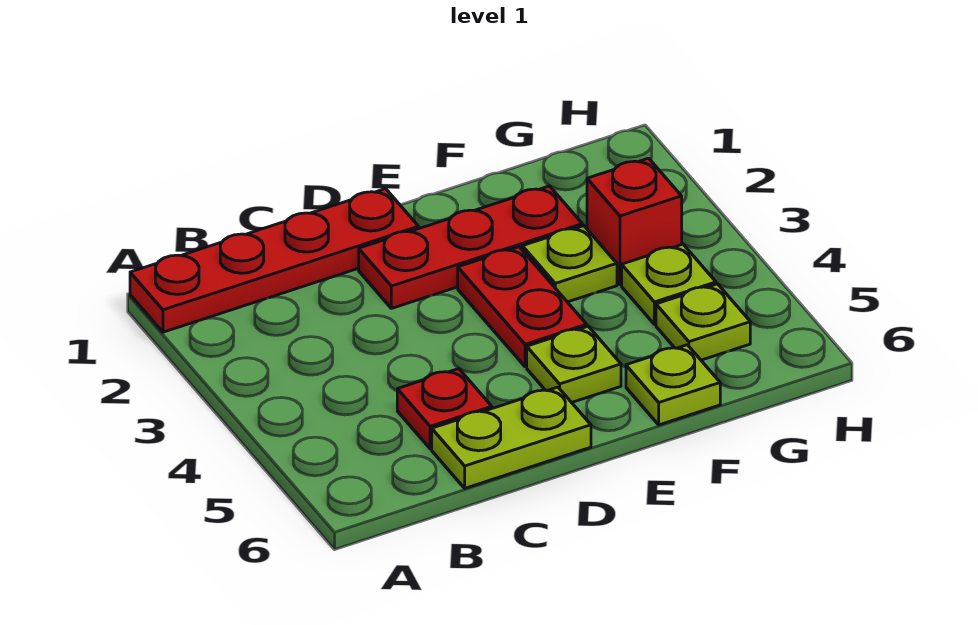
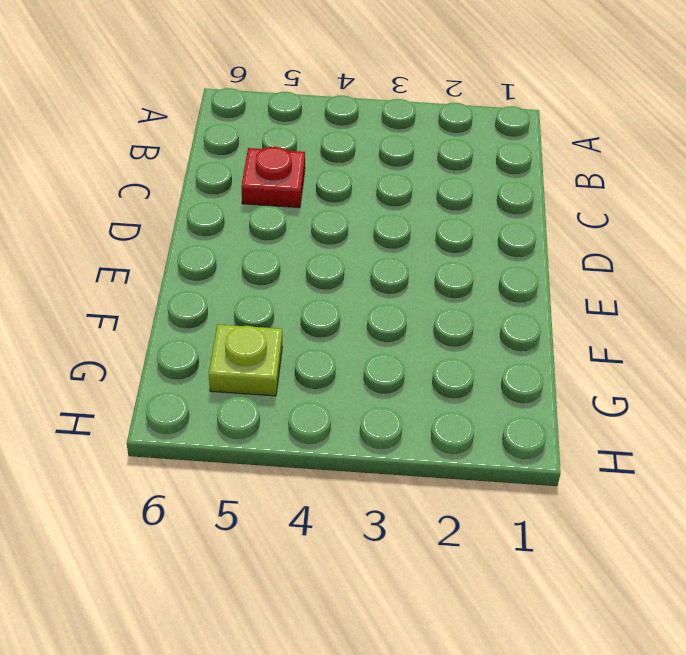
none -> red 1x4 plate [130,189,419,332]
none -> lime 1x2 plate [432,387,591,488]

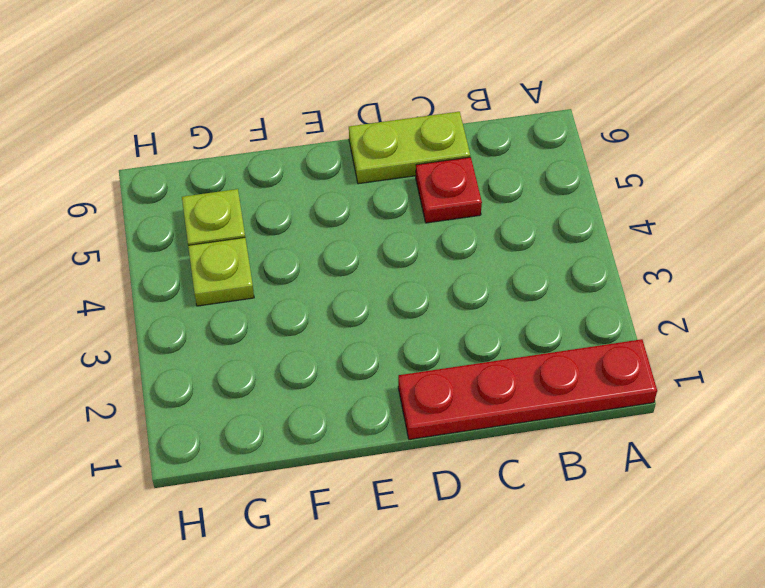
none -> red 1x3 plate [359,186,582,308]
none -> red 1x2 plate [458,247,587,367]

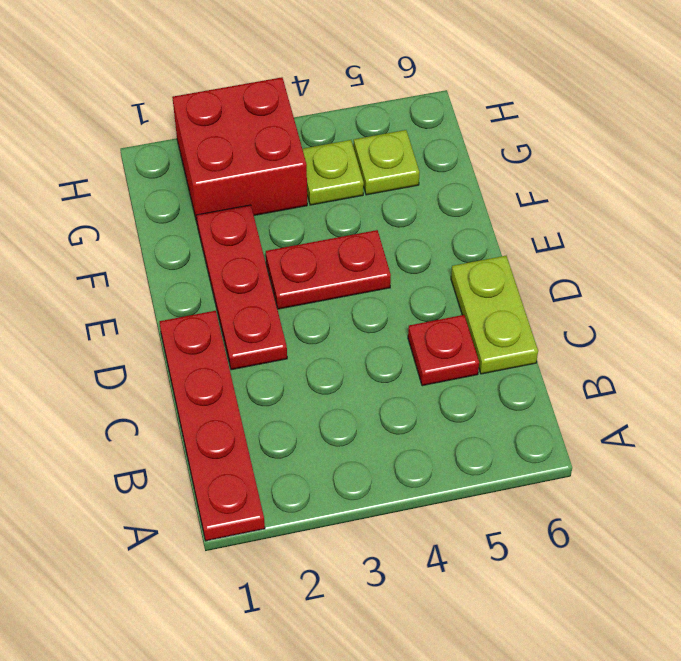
red 2x2 brick [172,77,307,226] -> red 1x1 brick [587,158,682,285]
none -> lime 1x1 plate [527,326,621,403]
none -> lime 1x1 plate [522,226,617,302]

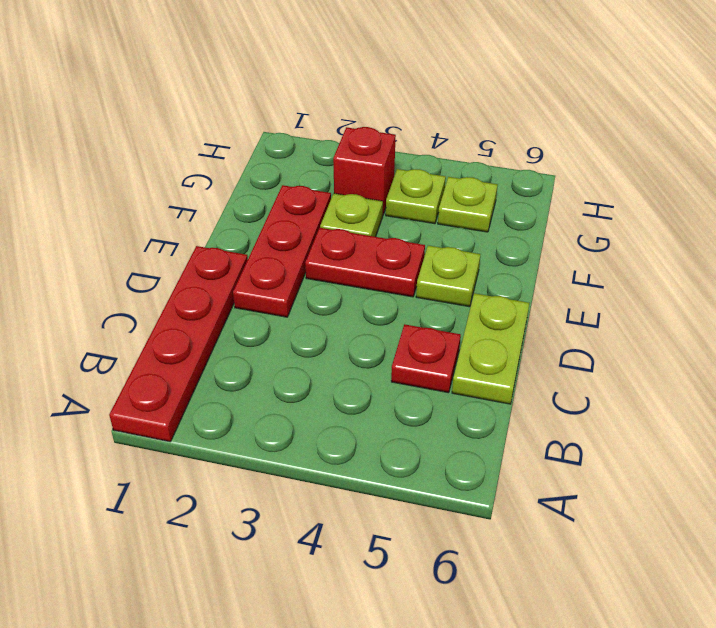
none -> lime 1x1 plate [626,345,720,425]

